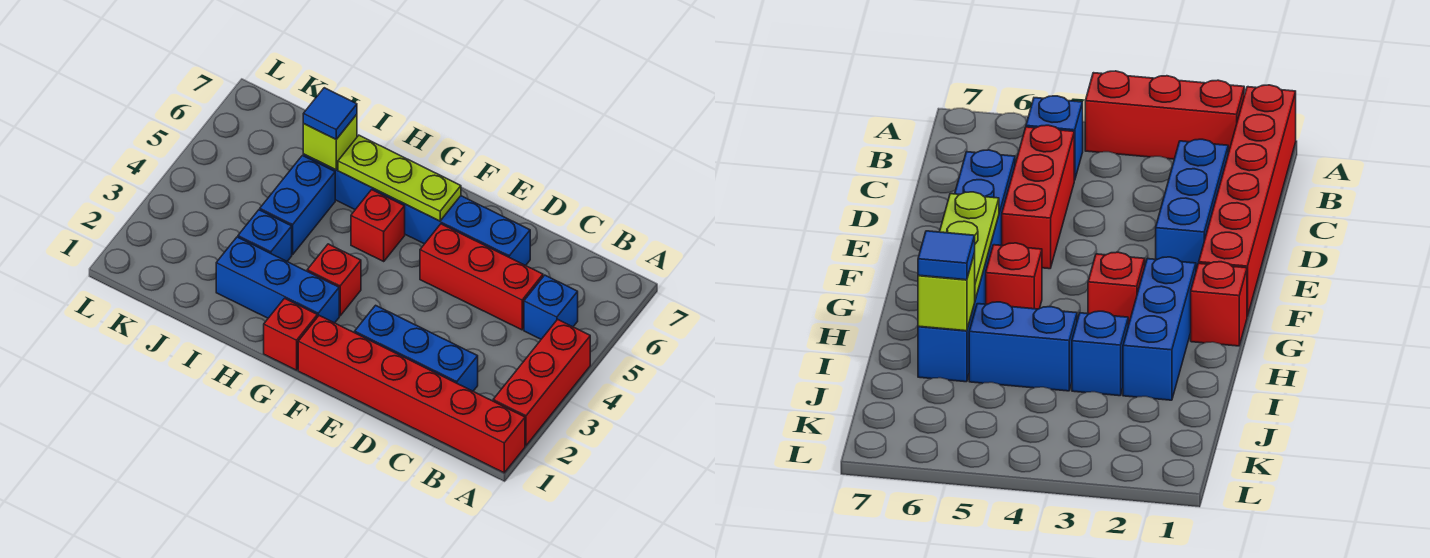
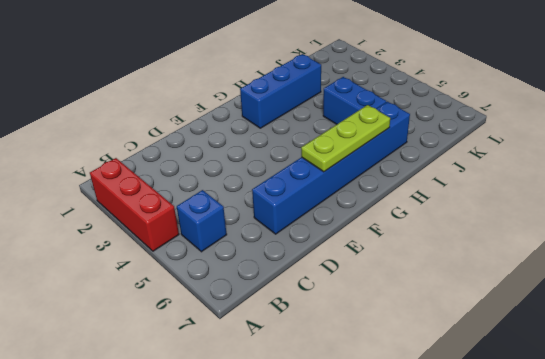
none -> red 1x6 brick [298,316,525,473]
none -> blue 1x3 brick [355,305,478,391]
none -> red 1x3 brick [420,224,543,330]

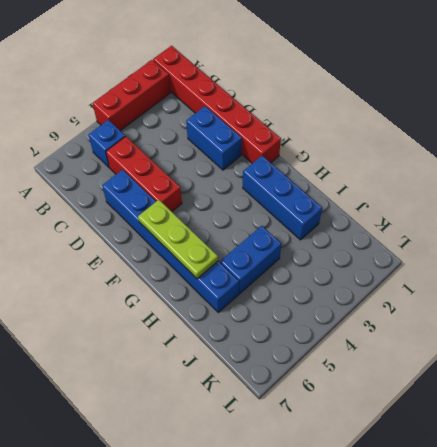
blue 1x2 brick [186,106,242,170] -> blue 1x3 brick [355,305,478,391]
none -> red 1x1 brick [264,298,317,370]
none -> red 1x1 brick [307,244,361,316]
none -> red 1x1 brick [351,190,405,261]

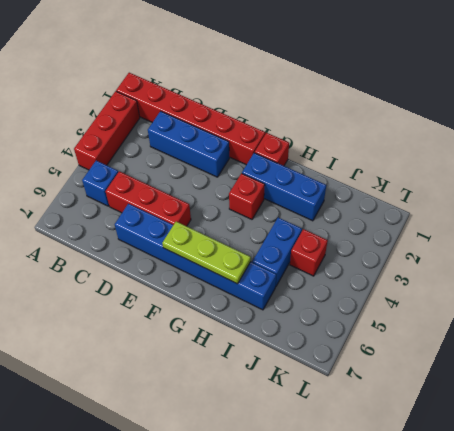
red 1x1 brick [290,229,328,276] -> red 1x1 brick moved to [351,190,405,261]
none -> blue 1x1 brick [238,210,292,261]
none -> lime 1x1 brick [303,114,357,170]
none -> blue 1x1 tile [303,88,357,139]

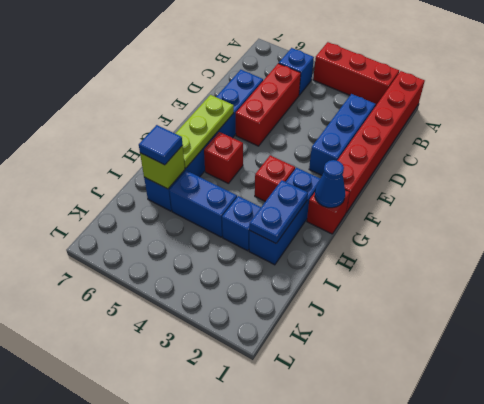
blue 1x1 cone [315,160,345,208] -> none
blue 1x2 plate [249,180,308,243] -> none

